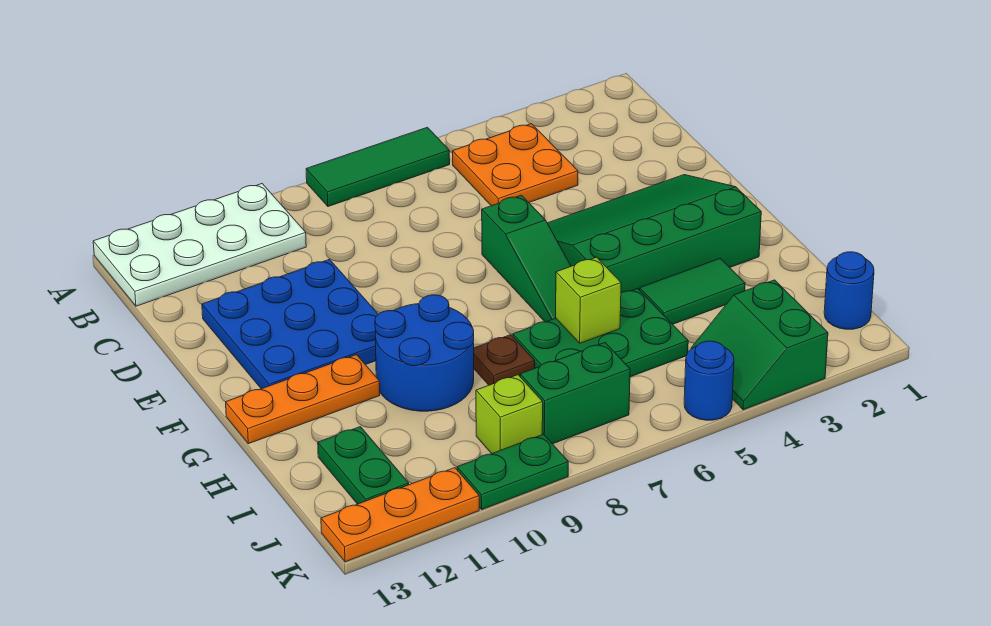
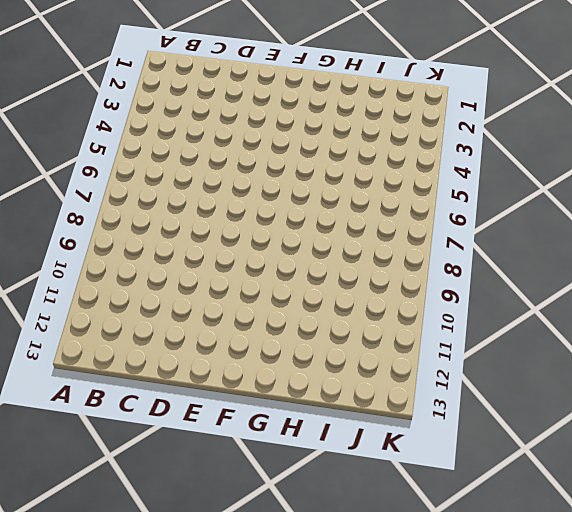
none -> green 1x3 tile [306,127,450,206]
none -> white 2x4 plate [93,184,306,306]
none -> orange 2x2 plate [453,124,578,206]

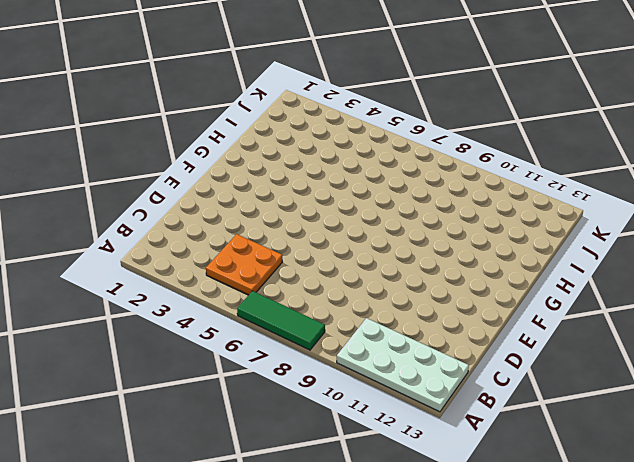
none -> blue 3x3 plate [202,259,378,389]
none -> green 3x4 slope [547,175,761,293]
none -> green 1x3 slope [482,195,571,322]

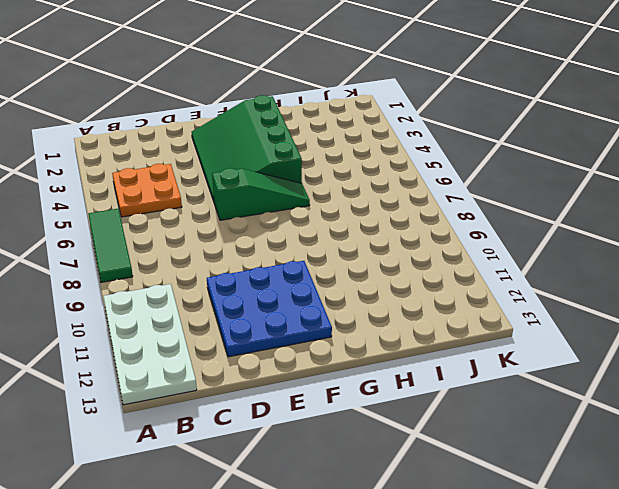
none -> blue 2x2 round brick [375,295,474,411]
none -> orange 1x3 plate [226,355,380,444]
none -> green 1x2 tile [640,258,745,324]

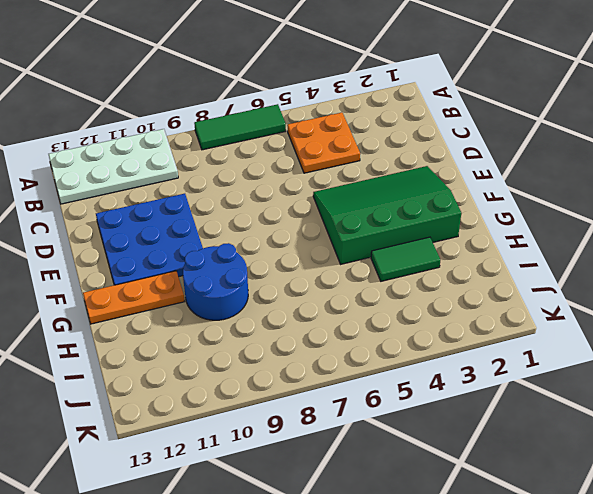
none -> green 1x3 slope [482,195,571,322]
none -> green 2x3 plate [513,289,688,377]
none -> brown 1x1 plate [474,335,535,385]

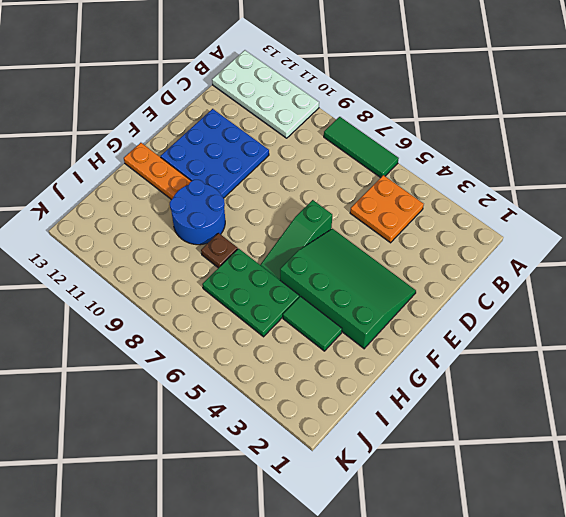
none -> green 1x2 plate [318,427,409,504]
none -> blue 1x1 round brick [824,252,874,329]
none -> green 2x2 slope [691,280,828,410]

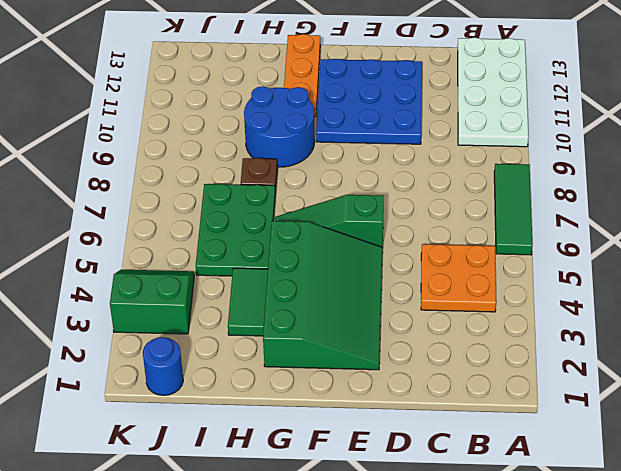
none -> green 1x2 plate [318,427,409,504]
none -> green 1x2 brick [520,343,630,444]
none -> lime 1x1 brick [476,375,543,454]

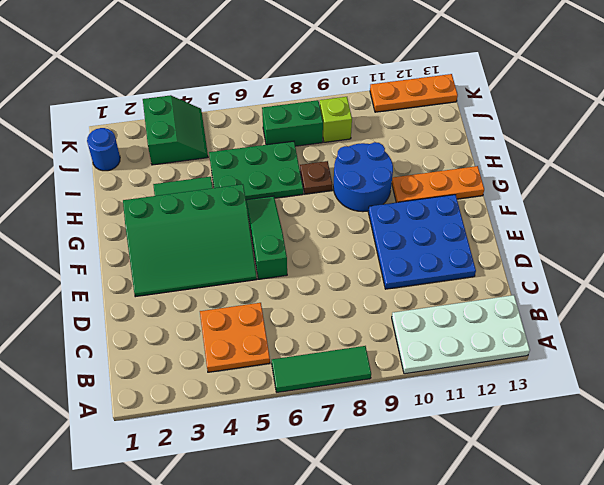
none -> green 1x2 plate [318,427,409,504]
none -> blue 1x1 round brick [684,341,734,420]
none -> green 1x2 plate [457,434,568,509]

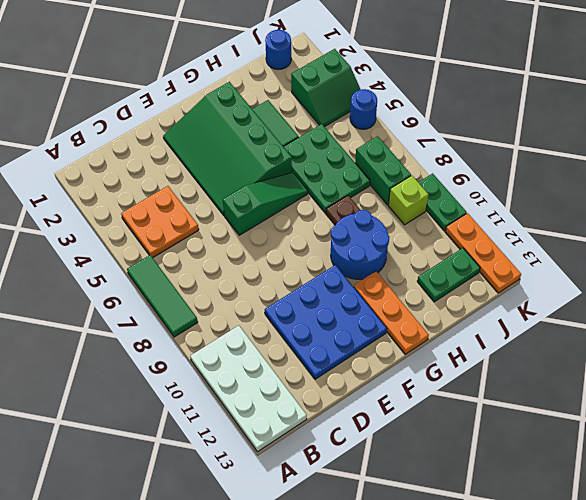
none -> lime 1x1 brick [556,257,621,343]

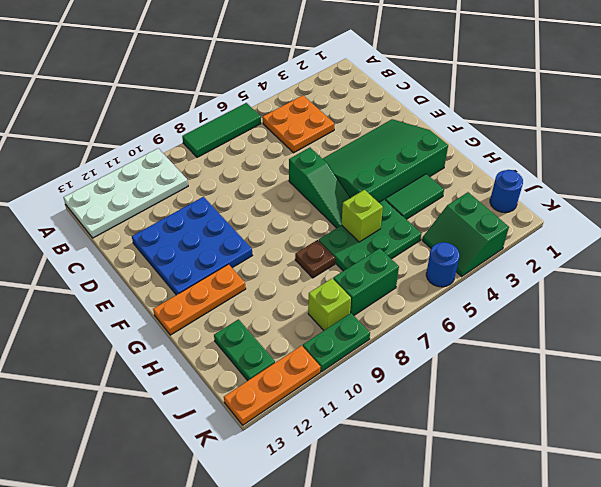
none -> blue 2x2 round brick [375,295,474,411]

